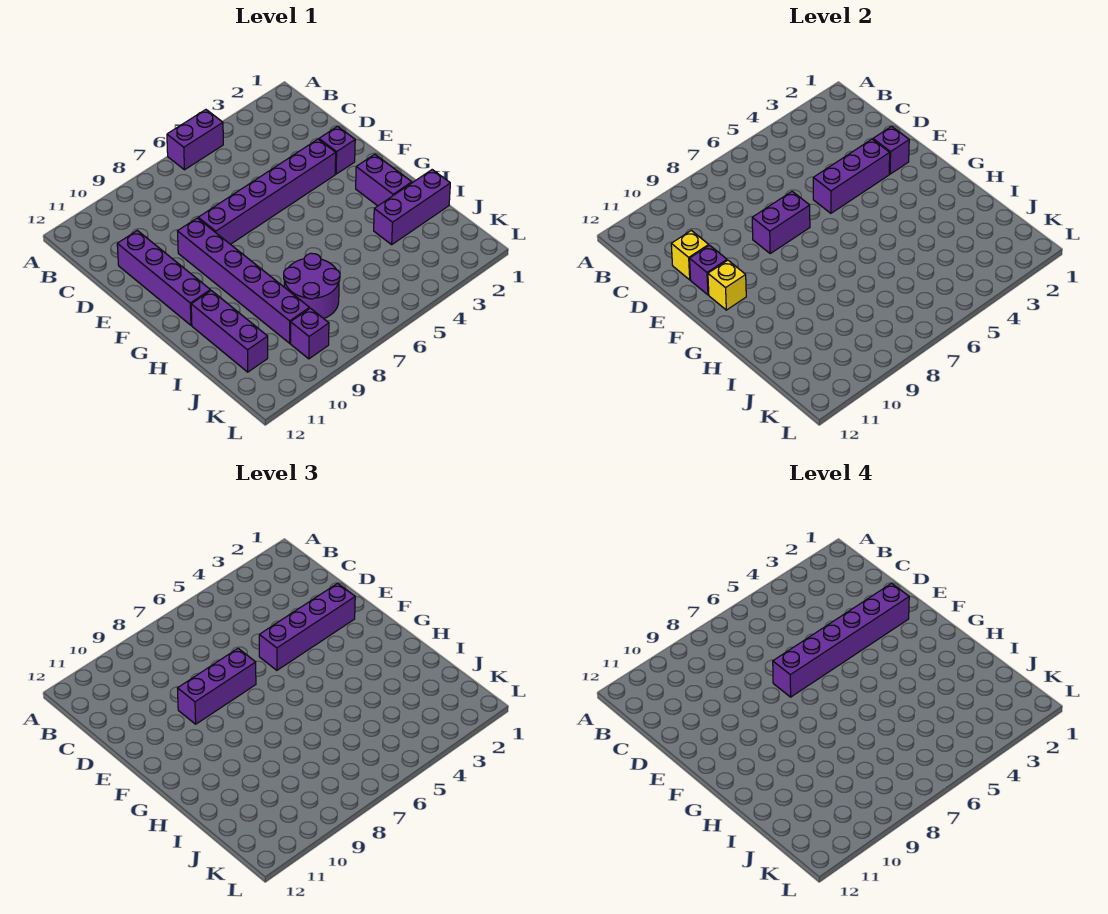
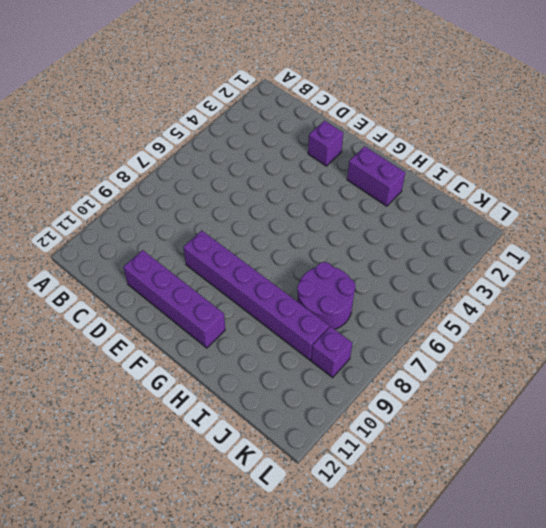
none -> purple 1x2 brick [167,110,223,170]
none -> purple 1x6 brick [198,139,336,244]
none -> purple 1x3 brick [191,291,268,372]

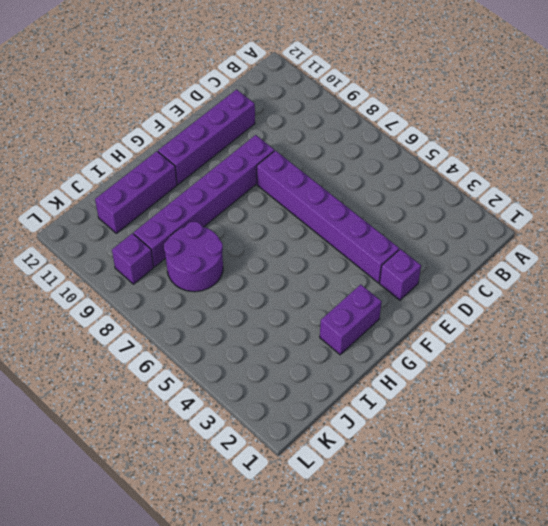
none -> purple 1x2 brick [167,110,223,170]
none -> purple 1x3 brick [374,170,450,245]
none -> yellow 1x1 brick [671,230,709,280]

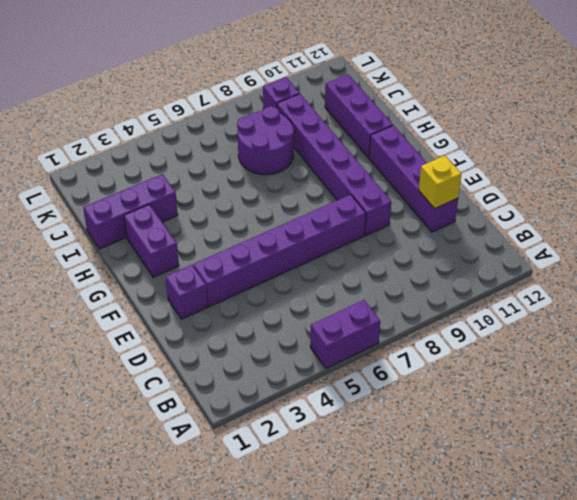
none -> purple 1x1 brick [873,126,909,174]
none -> purple 1x3 brick [813,139,890,213]
none -> purple 1x2 brick [752,191,810,253]

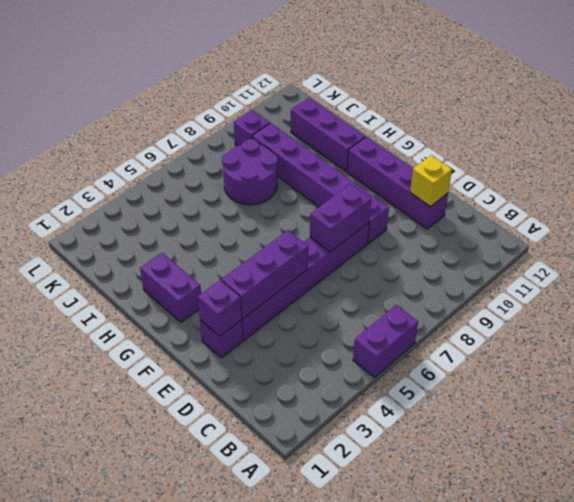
none -> purple 1x3 brick [374,170,450,245]
none -> purple 1x1 brick [690,245,727,295]
none -> yellow 1x1 brick [708,260,746,310]

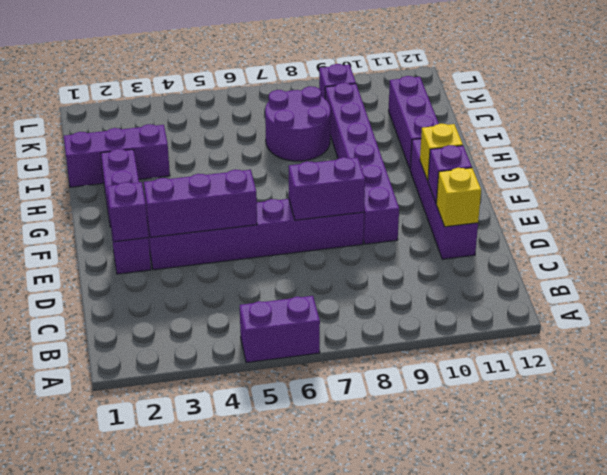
none -> purple 1x4 brick [259,583,355,670]
none -> purple 1x3 brick [178,648,256,724]
none -> purple 1x6 brick [773,583,909,697]

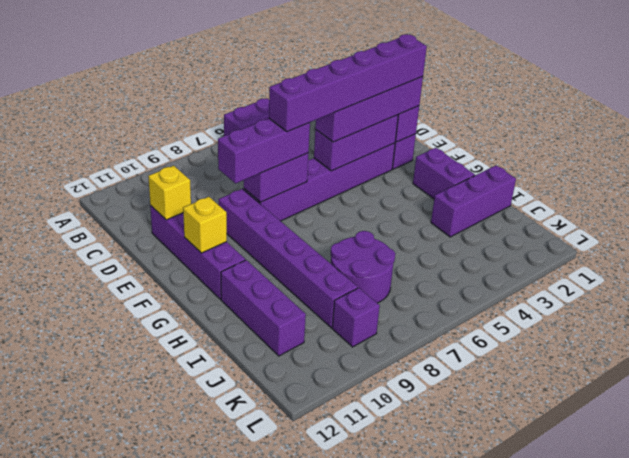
none -> purple 1x1 brick [690,245,727,295]

